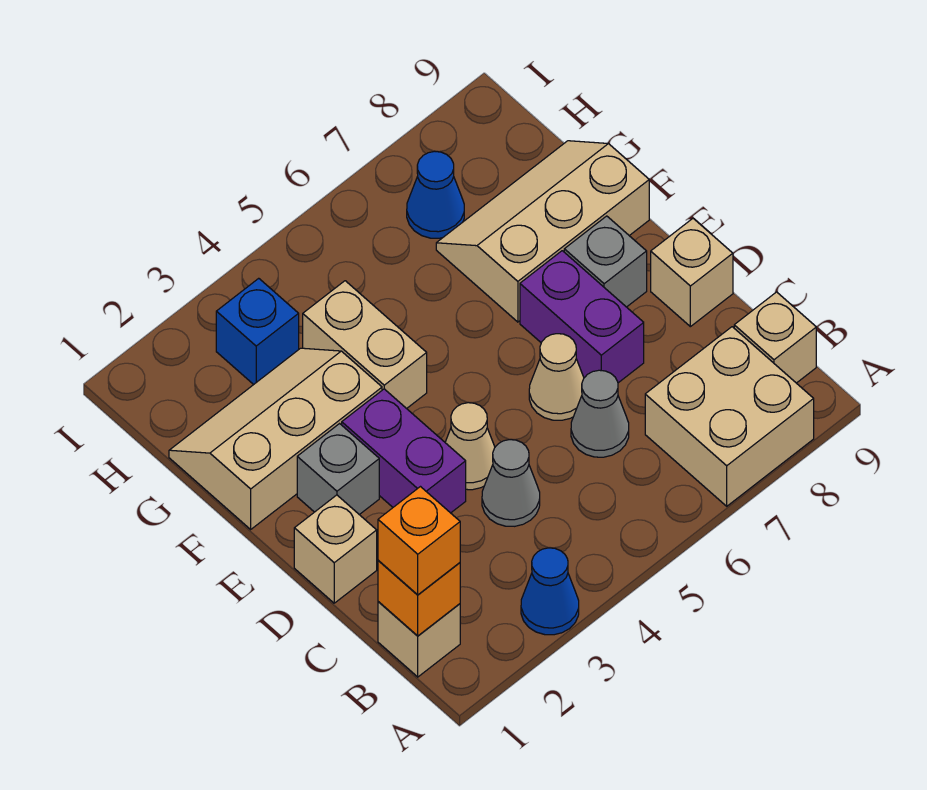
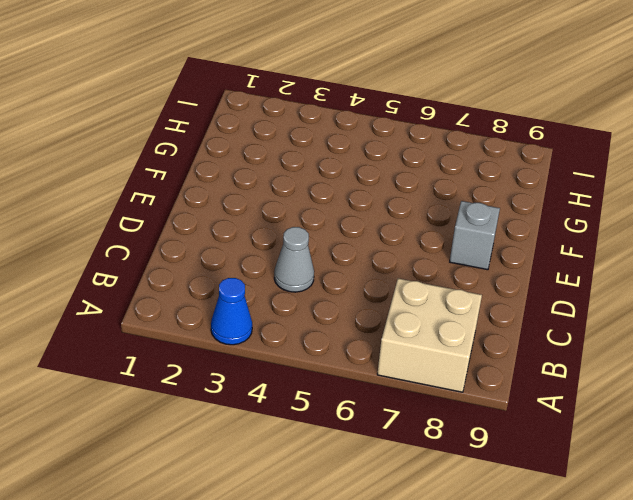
none -> tan 1x1 brick [378,602,460,677]
none -> tan 1x1 brick [734,292,816,383]
none -> grey 1x1 cone [571,370,629,457]

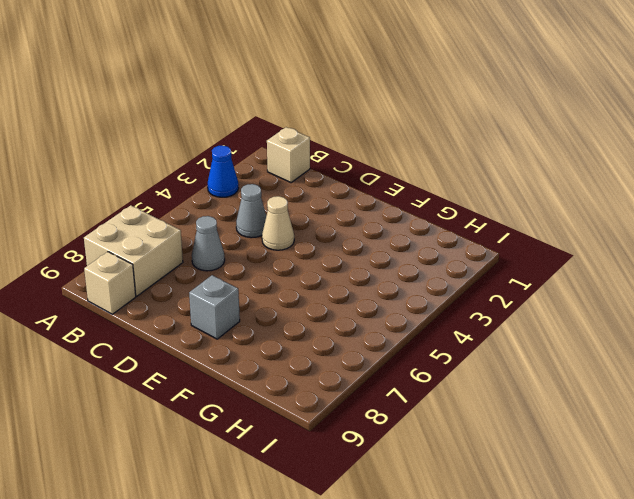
none -> tan 1x1 brick [294,495,377,603]
none -> purple 1x2 brick [342,389,466,513]
none -> tan 1x1 cone [529,334,584,420]

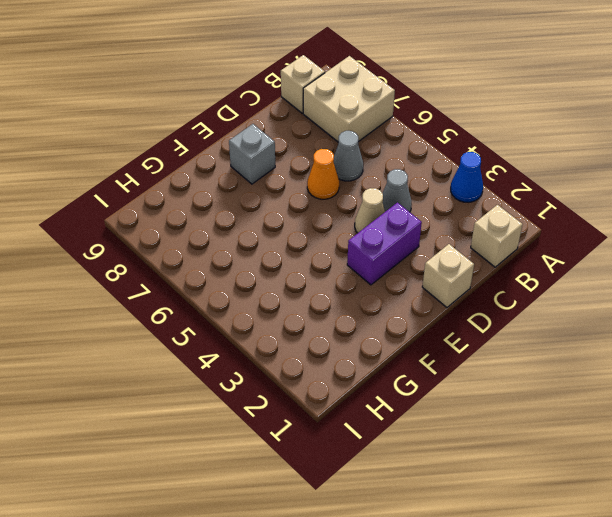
orange 1x1 cone [307,149,339,199] -> tan 1x1 cone [529,334,584,420]
none -> purple 1x2 brick [520,251,644,383]
none -> tan 1x1 brick [651,219,733,327]
none -> grey 1x1 brick [297,424,379,515]

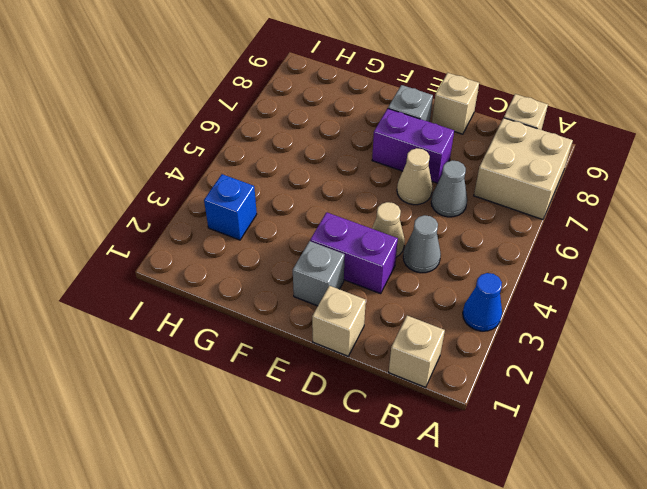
none -> tan 2x3 slope [169,348,382,529]
none -> tan 1x2 brick [303,281,427,409]
none -> tan 2x3 slope [436,141,649,322]

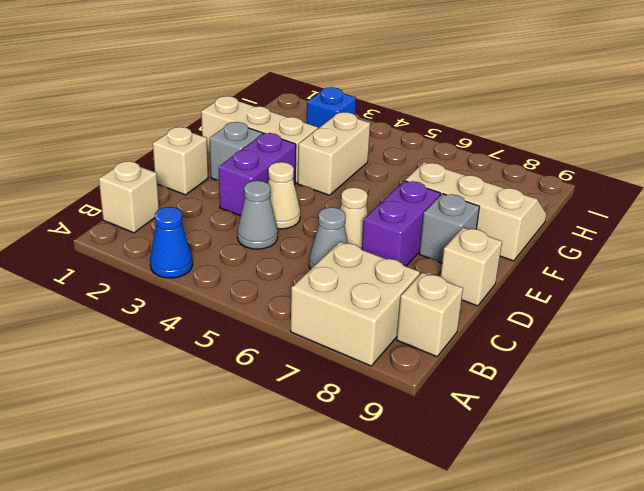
none -> blue 1x1 cone [407,151,464,238]
none -> orange 1x1 brick [378,560,460,636]
none -> orange 1x1 brick [378,487,460,595]

